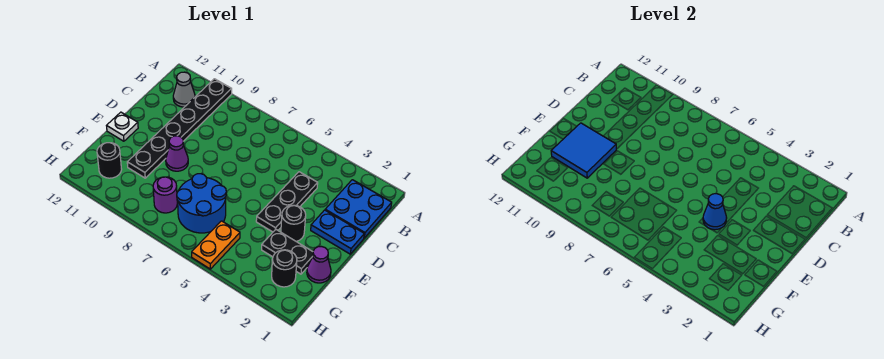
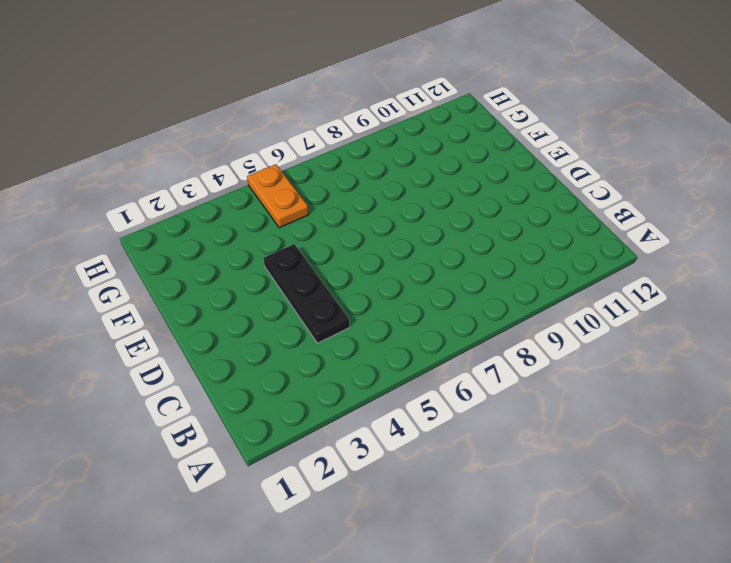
none -> black 1x6 plate [127,79,232,178]
none -> blue 2x2 plate [325,180,392,238]
none -> grey 1x1 cone [173,72,195,107]

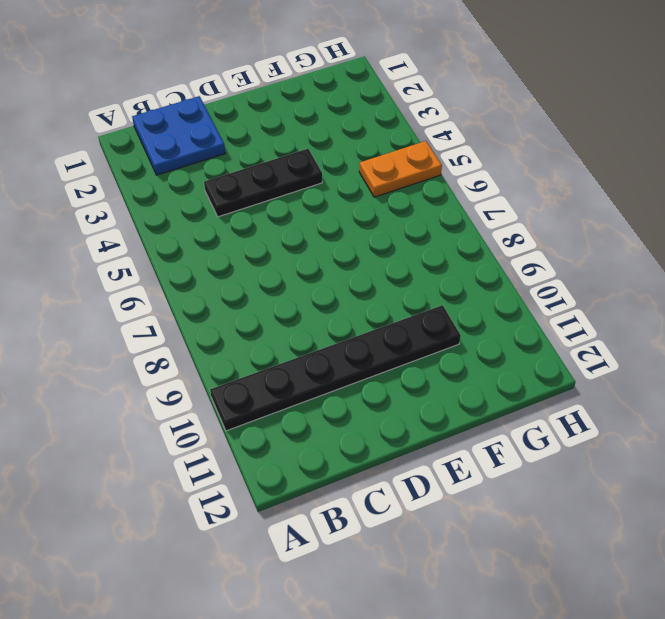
none -> grey 1x1 cone [173,72,195,107]
none -> blue 1x2 plate [311,210,364,254]
none -> black 1x1 round brick [281,205,306,242]

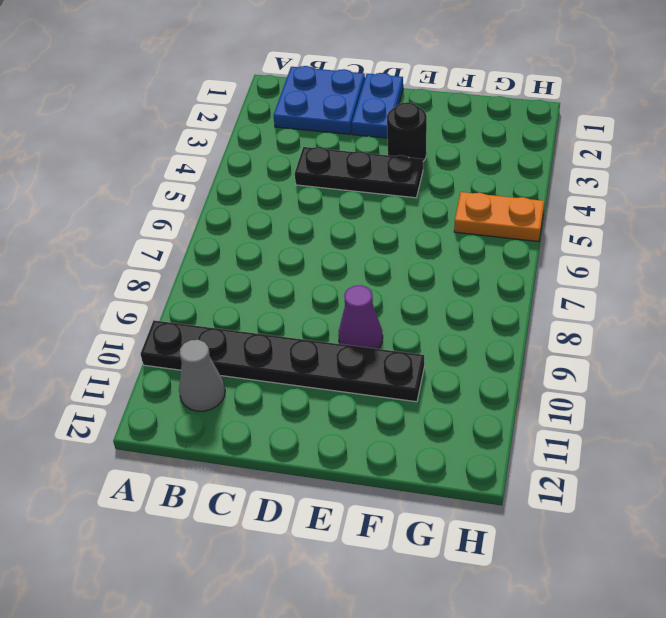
none -> white 1x1 plate [107,112,138,141]
none -> purple 1x1 cone [307,247,331,283]
none -> black 1x2 plate [262,230,313,274]

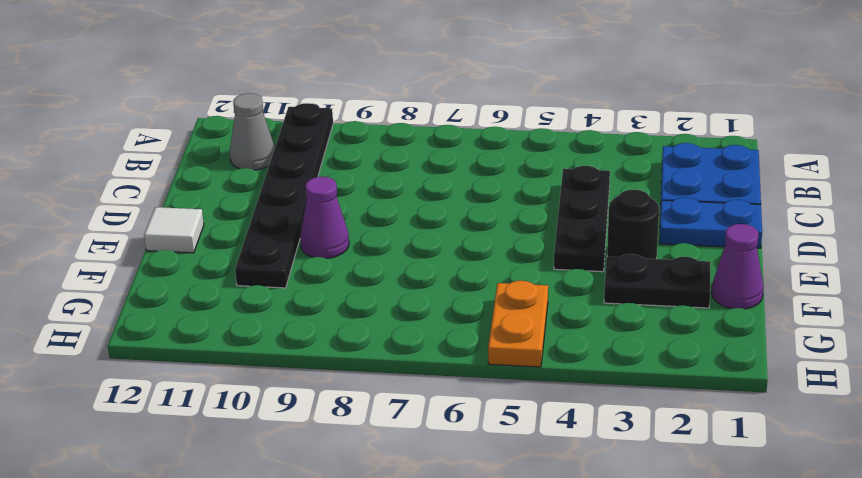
white 1x1 tile [144,207,204,253] -> white 1x1 plate [107,112,138,141]
none -> blue 2x2 round brick [177,174,226,233]
none -> black 1x1 round brick [272,250,297,287]
none -> purple 1x1 round brick [153,177,177,213]

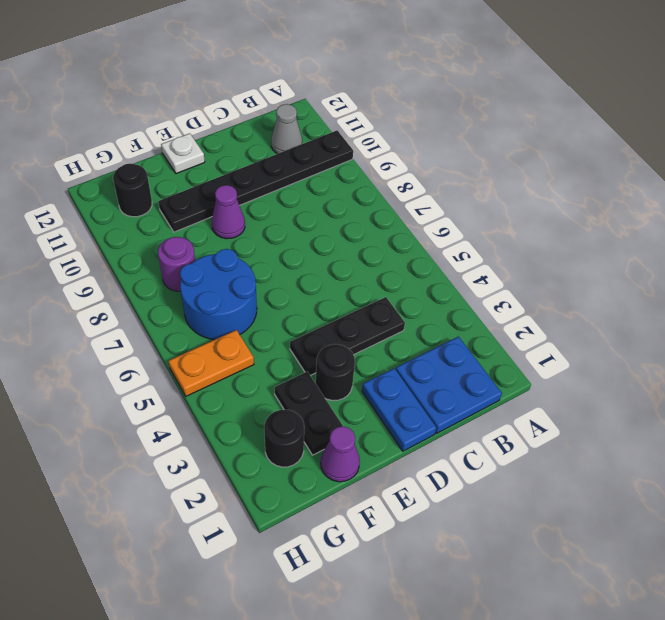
none -> blue 1x1 cone [703,194,727,230]
none -> blue 2x2 tile [551,123,616,178]

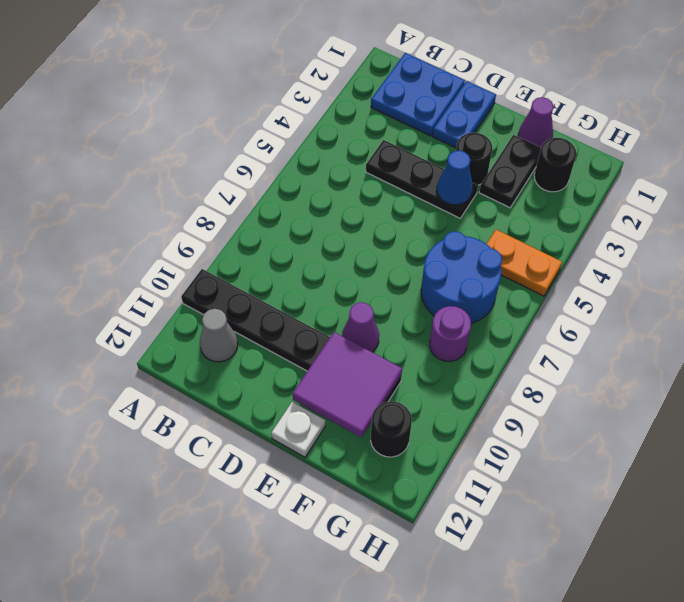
purple 2x2 tile [293,332,402,438] -> blue 2x2 tile [551,123,616,178]

